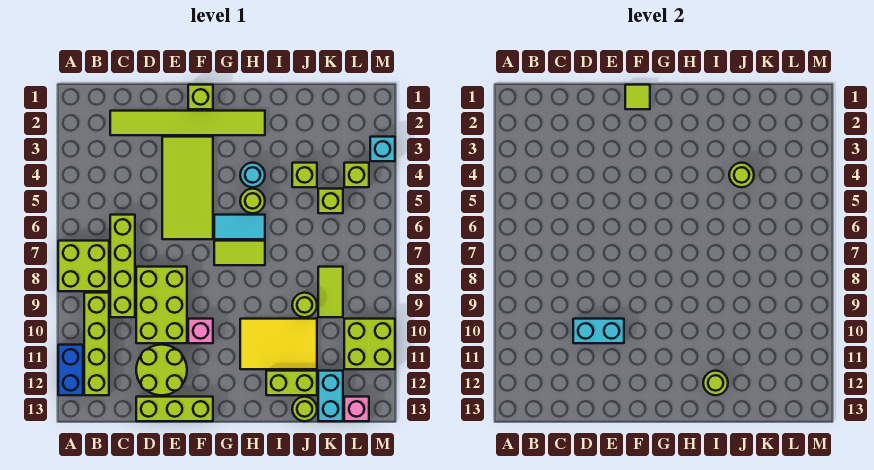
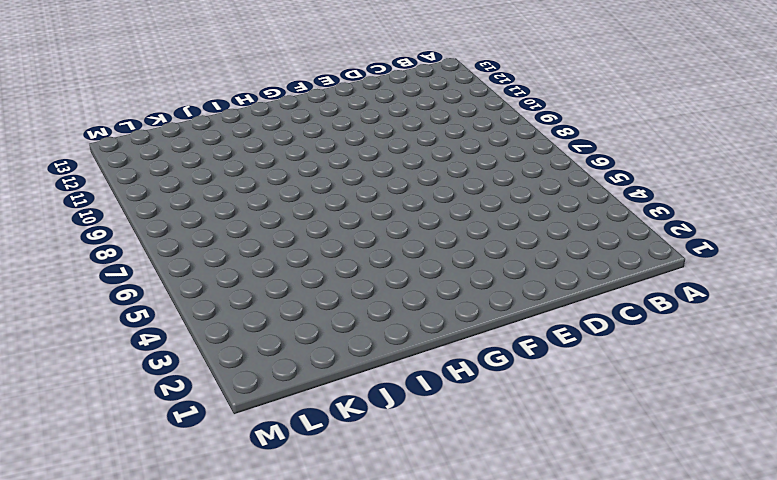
none -> lime 2x2 brick [58,241,109,291]
none -> blue 1x2 brick [58,345,83,395]
none -> lime 1x4 brick [84,293,109,395]
none -> lime 1x6 tile [110,111,265,135]

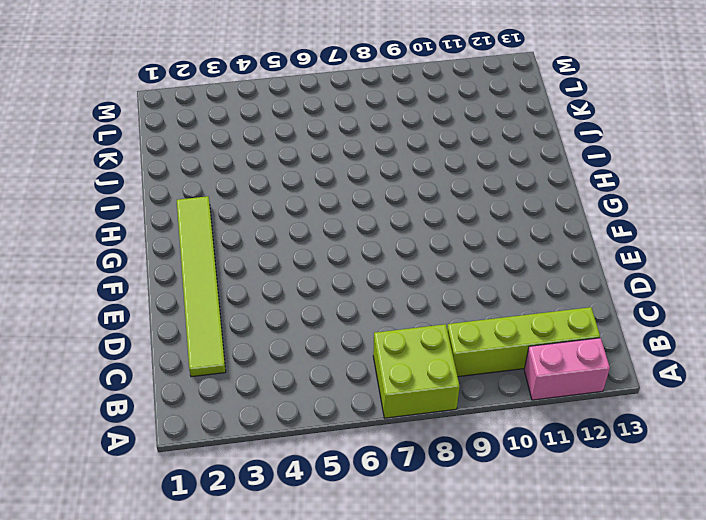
pink 1x2 brick [524,338,610,400] -> blue 1x2 brick [58,345,83,395]
none -> lime 1x4 brick [110,215,135,317]
none -> lime 2x3 brick [136,267,187,343]
none -> lime 2x2 round brick [136,345,187,395]
none -> lime 1x3 brick [136,397,213,421]

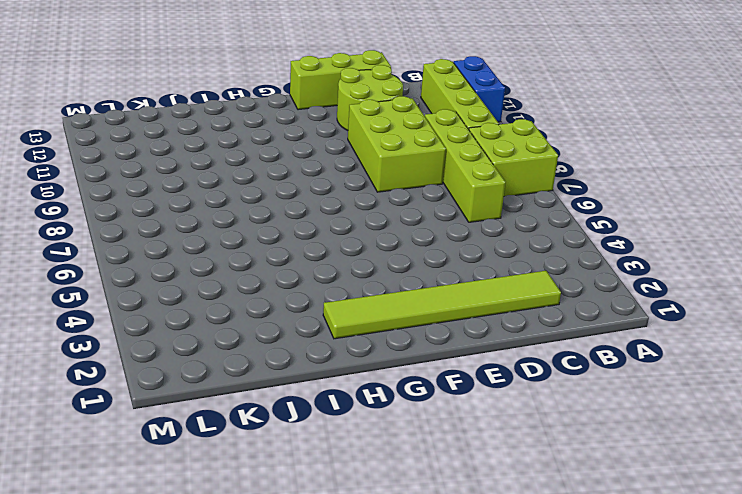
none -> lime 2x4 tile [162,137,213,239]
none -> lime 1x1 brick [188,85,213,109]
none -> pink 1x1 brick [188,319,213,343]
none -> cyan 1x2 tile [214,215,265,239]

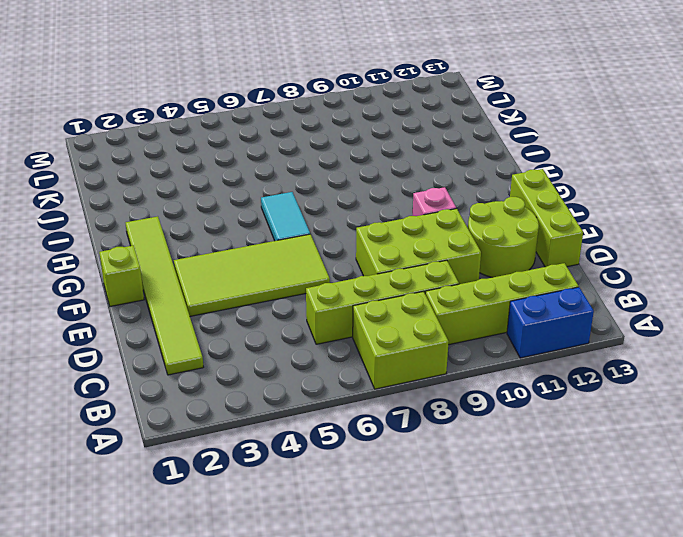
none -> lime 1x2 tile [214,241,265,265]
none -> cyan 1x1 round brick [240,163,265,187]
none -> lime 1x1 round brick [240,189,265,213]
none -> yellow 2x3 tile [240,319,317,369]

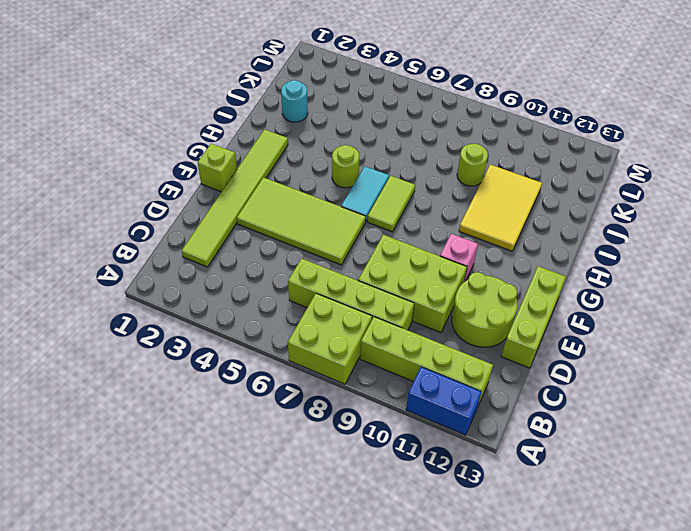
cyan 1x1 round brick [281,80,308,122] -> cyan 1x1 round brick moved to [240,163,265,187]
none -> lime 1x2 brick [266,371,317,395]
none -> lime 1x1 brick [292,163,317,187]
none -> lime 1x1 round brick [292,397,317,421]
none -> lime 1x1 brick [318,189,343,213]

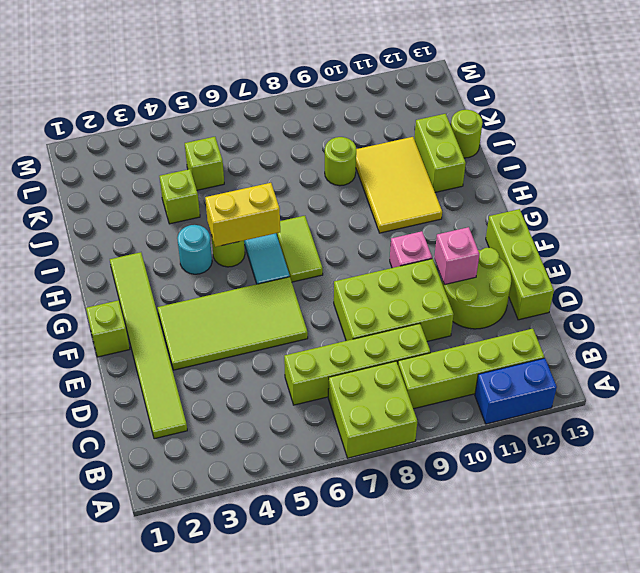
pink 1x1 brick [434,227,480,285] -> pink 1x1 brick moved to [344,397,369,421]
yellow 1x2 brick [205,183,280,247] -> none
none -> lime 1x2 tile [318,267,343,317]
none -> cyan 1x2 brick [318,371,343,421]
none -> lime 1x1 brick [344,163,369,187]
none -> lime 2x2 brick [344,319,395,369]

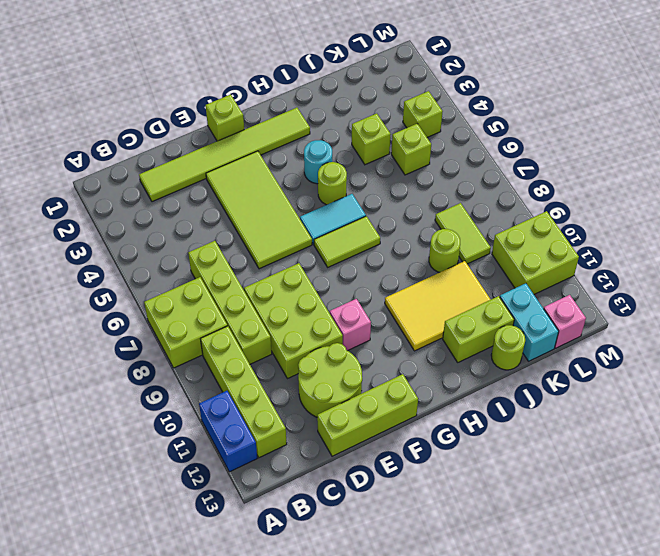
none -> cyan 1x1 brick [370,137,395,161]
none -> cyan 1x2 brick [573,319,624,343]
none -> lime 1x1 tile [625,85,650,109]
none -> lime 1x1 round brick [703,371,728,395]

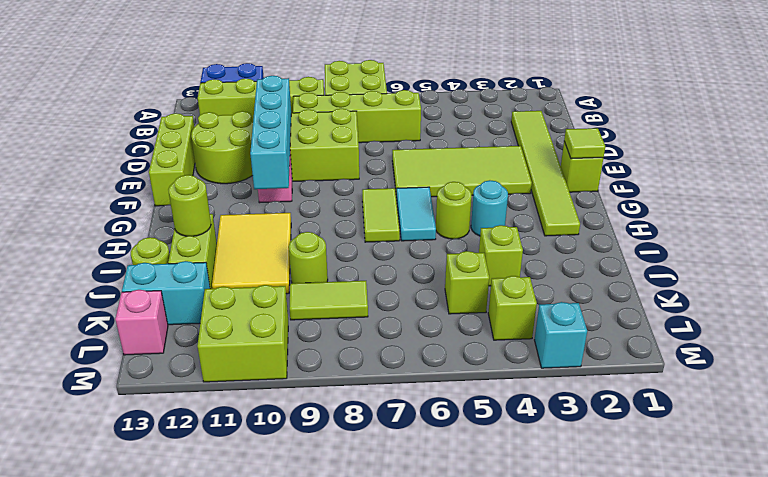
cyan 1x4 brick [250,76,291,189] -> cyan 1x2 brick [573,319,624,343]
none -> lime 1x1 round brick [729,163,754,187]

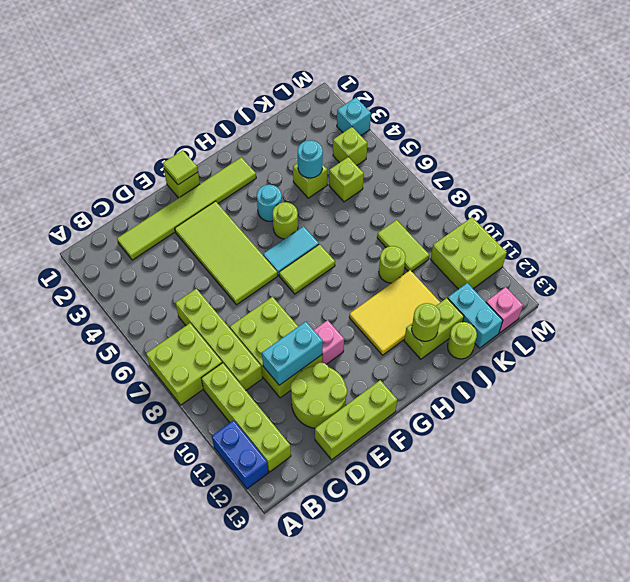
cyan 1x1 round brick [298,140,323,178] -> lime 1x1 round brick [729,163,754,187]

